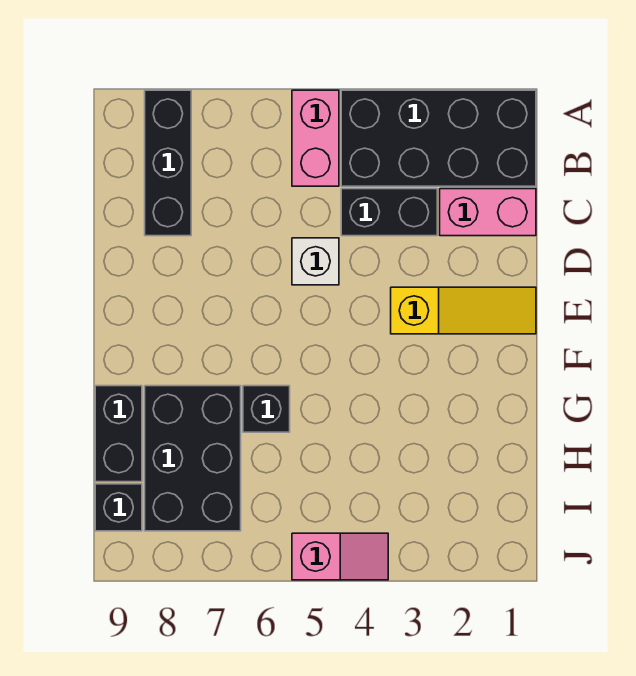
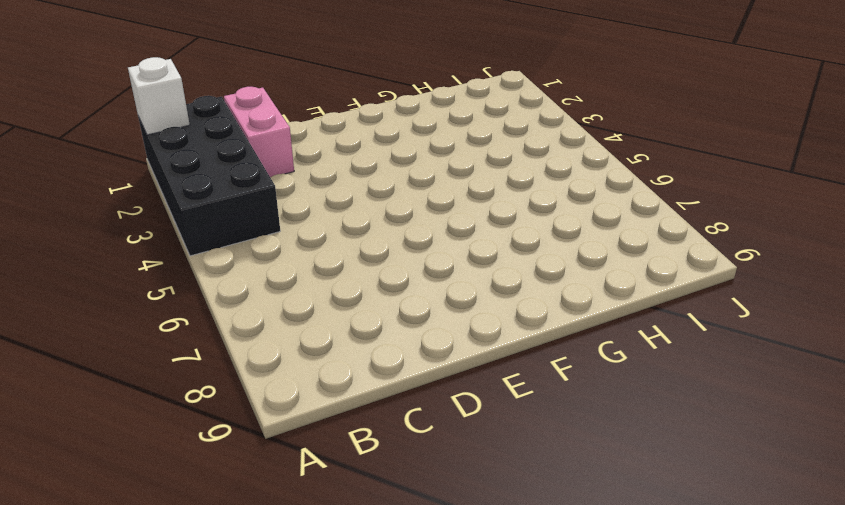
white 1x1 brick [128,57,190,135] -> white 1x1 brick moved to [292,238,339,285]
none -> pink 1x2 brick [292,90,339,186]
none -> black 1x3 brick [145,90,191,236]
none -> black 1x2 brick [341,189,437,236]

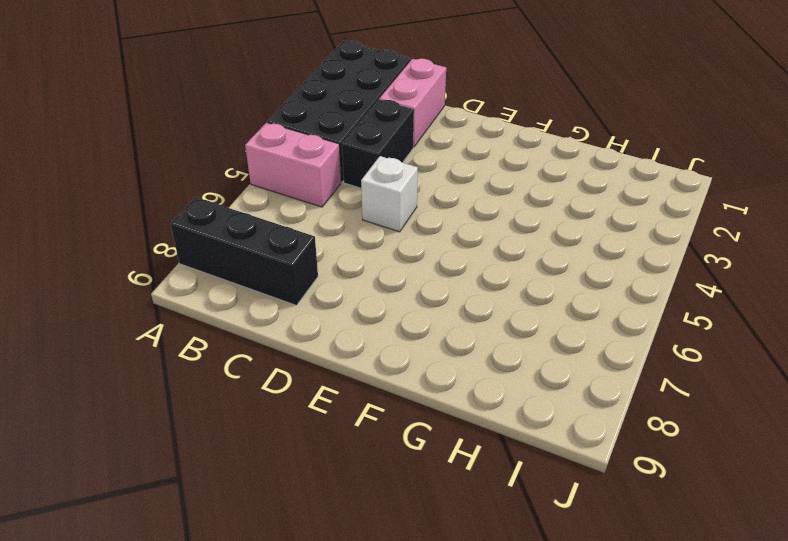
none -> yellow 1x3 slope [391,287,536,334]
none -> black 1x1 brick [243,386,290,432]
none -> black 2x3 brick [145,386,241,531]

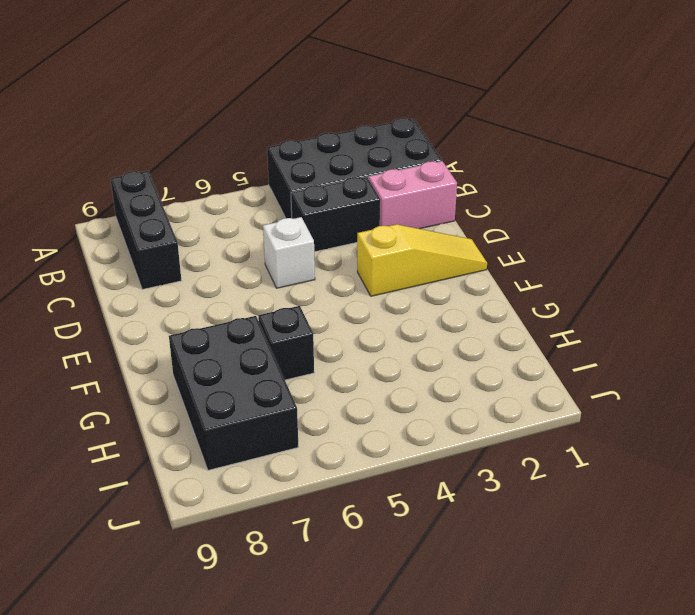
none -> pink 1x2 brick [292,90,339,186]
none -> black 1x2 brick [95,386,142,482]
none -> black 1x1 brick [95,484,142,531]

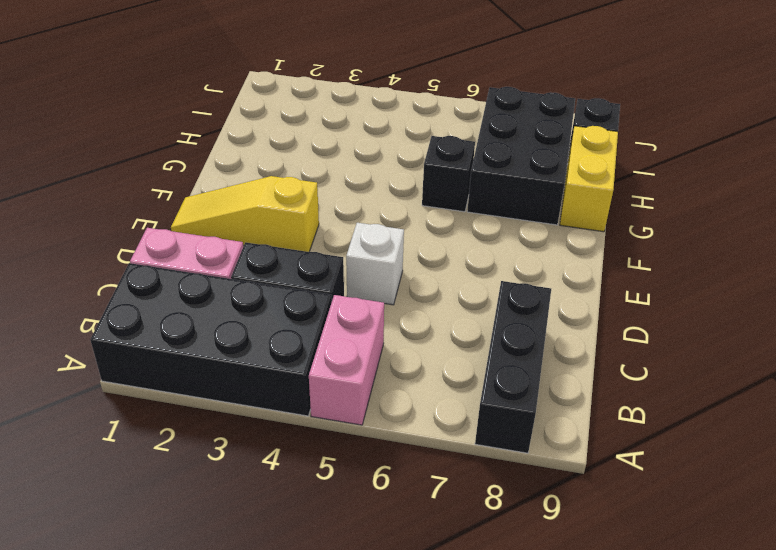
yellow 1x2 brick [560,126,618,232] -> black 1x2 brick [95,386,142,482]
none -> pink 1x2 slope [292,533,388,580]

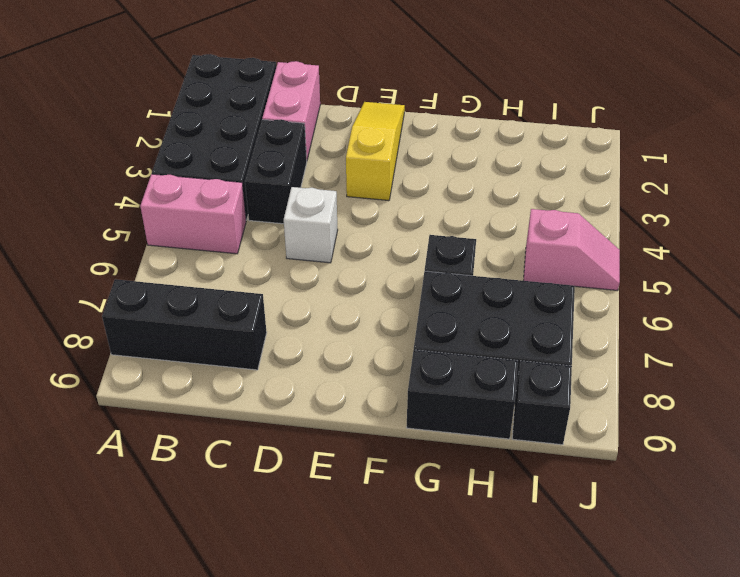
pink 1x2 slope [524,209,620,291] -> pink 1x2 slope turned to [292,533,388,580]

